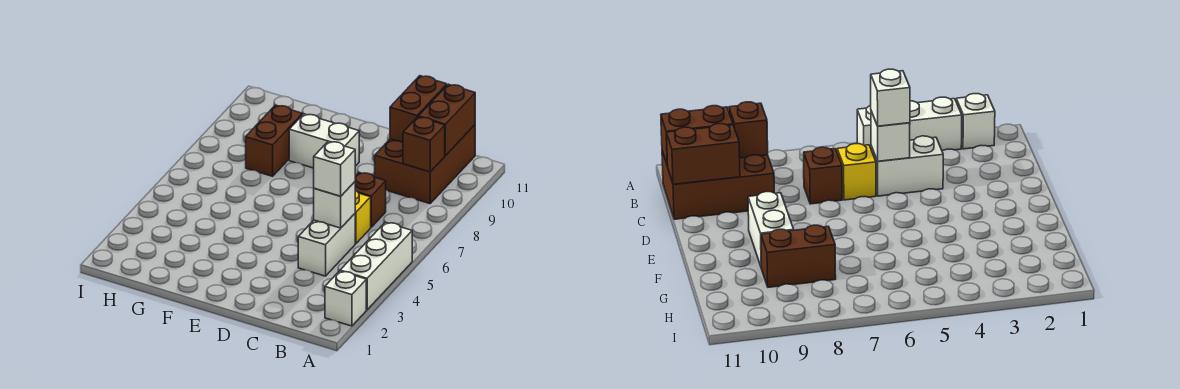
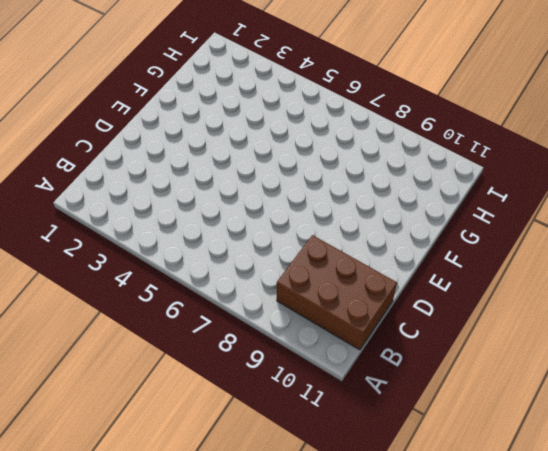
none -> white 1x1 brick [325,271,366,326]
none -> white 1x3 brick [340,222,412,310]
none -> white 1x2 brick [298,214,355,276]

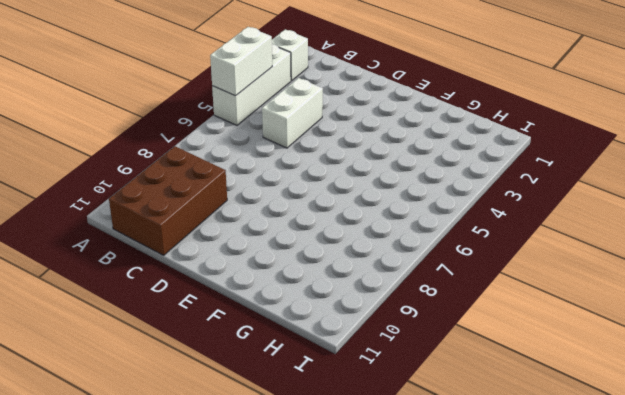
white 1x2 brick [210,27,272,96] -> white 1x2 brick turned to [289,114,359,168]
none -> yellow 1x1 brick [355,191,371,244]
none -> brown 1x1 brick [355,173,386,227]
none -> brown 1x2 brick [246,105,302,176]

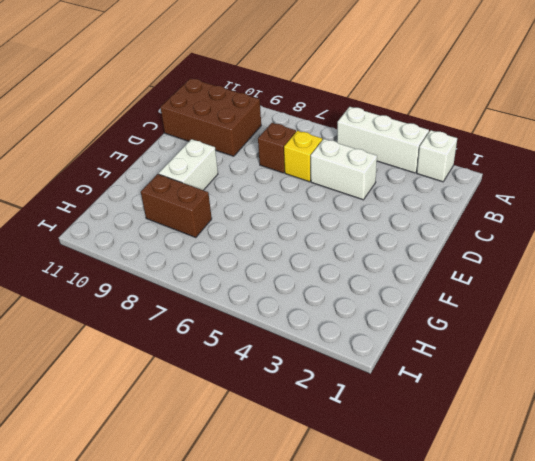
none -> brown 1x1 brick [403,117,445,172]
none -> brown 1x2 brick [418,84,475,156]
none -> white 1x1 brick [314,182,355,228]

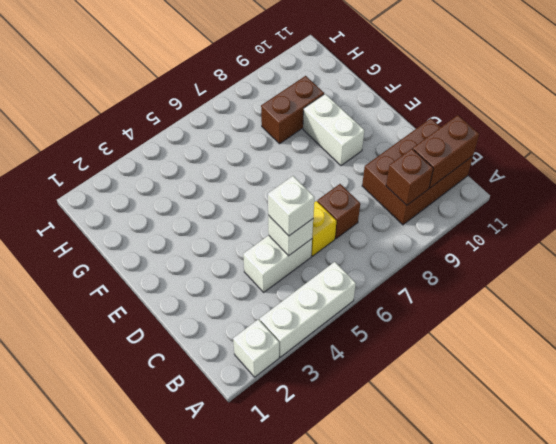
none -> brown 1x2 brick [390,76,447,143]

